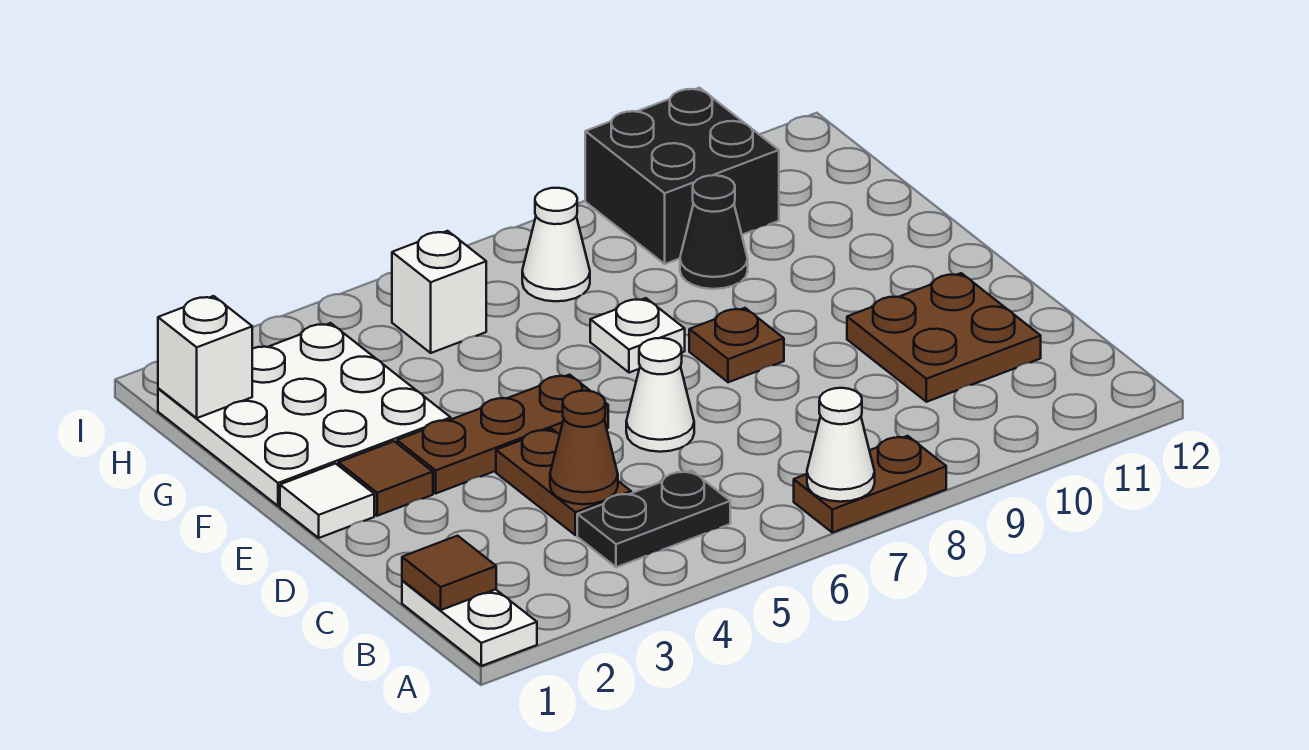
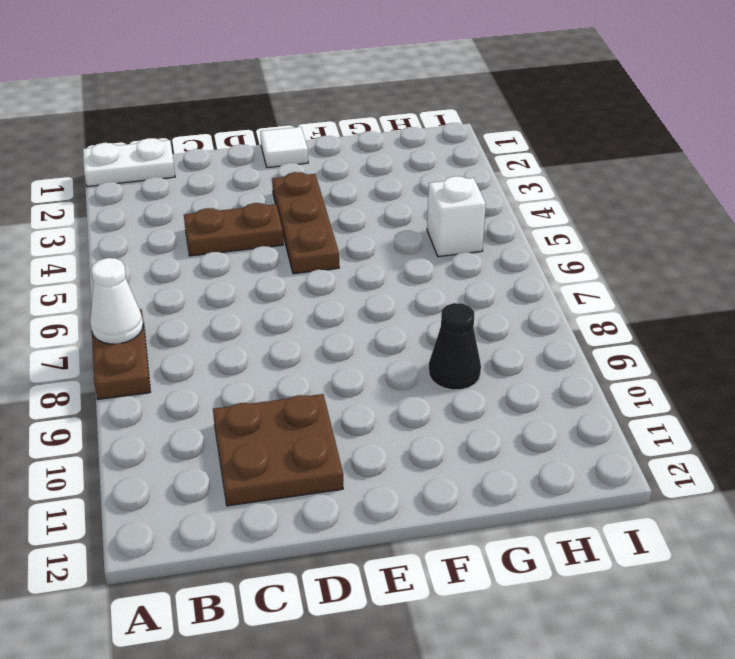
none -> black 1x2 plate [577,471,730,567]
none -> white 1x1 cone [626,338,694,452]
none -> brown 1x1 tile [338,441,433,516]

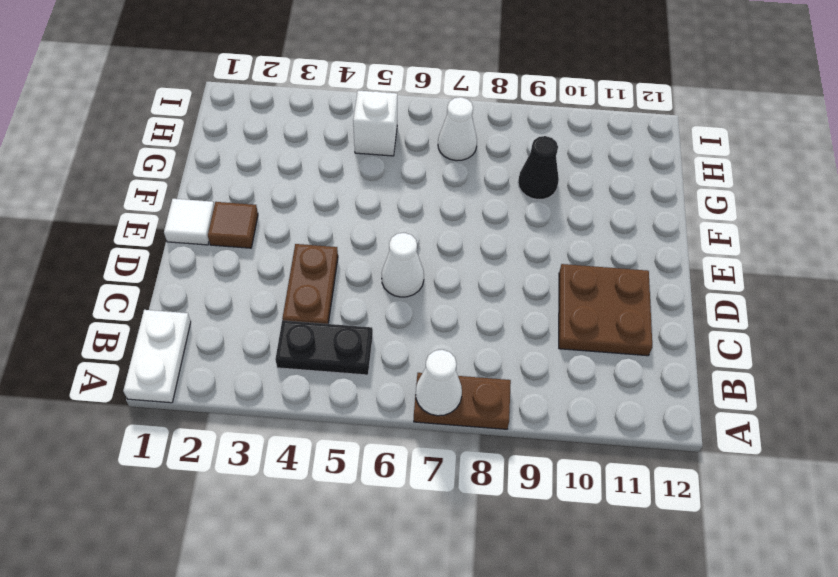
none -> brown 1x3 plate [397,375,608,493]
none -> brown 1x1 plate [689,308,784,382]
none -> white 3x3 plate [158,323,451,506]

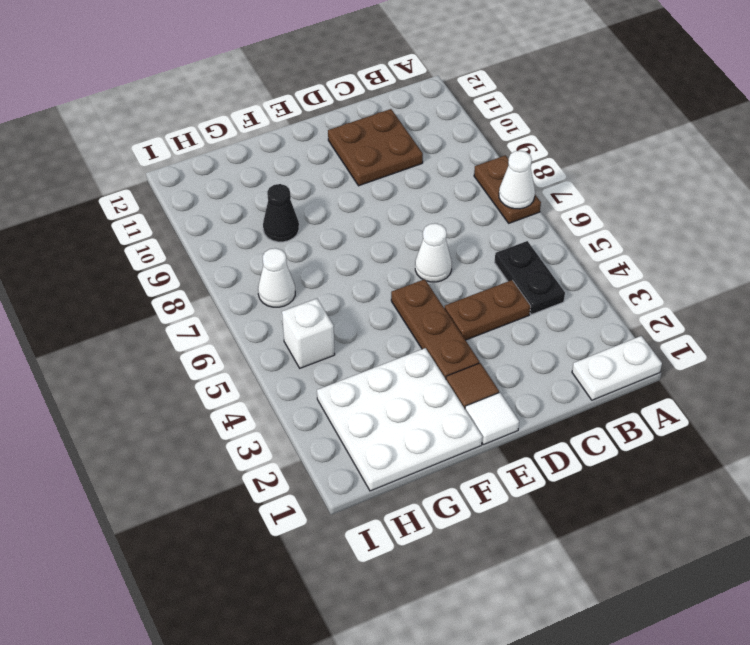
none -> brown 1x1 plate [689,308,784,382]
none -> white 1x1 plate [590,298,685,373]
none -> black 2x2 brick [585,88,779,264]

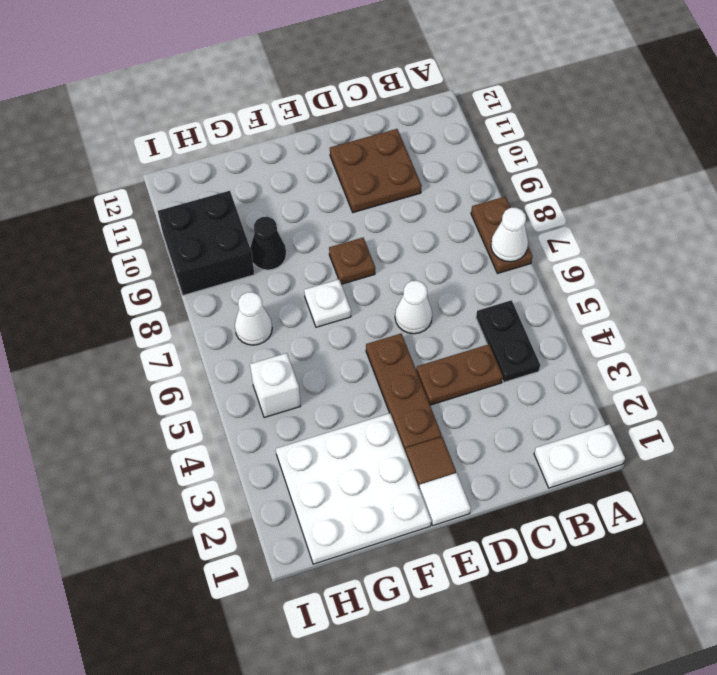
none -> brown 1x1 tile [402,536,496,610]
none -> brown 1x1 cone [550,391,618,504]
none -> white 1x1 brick [158,296,252,418]

